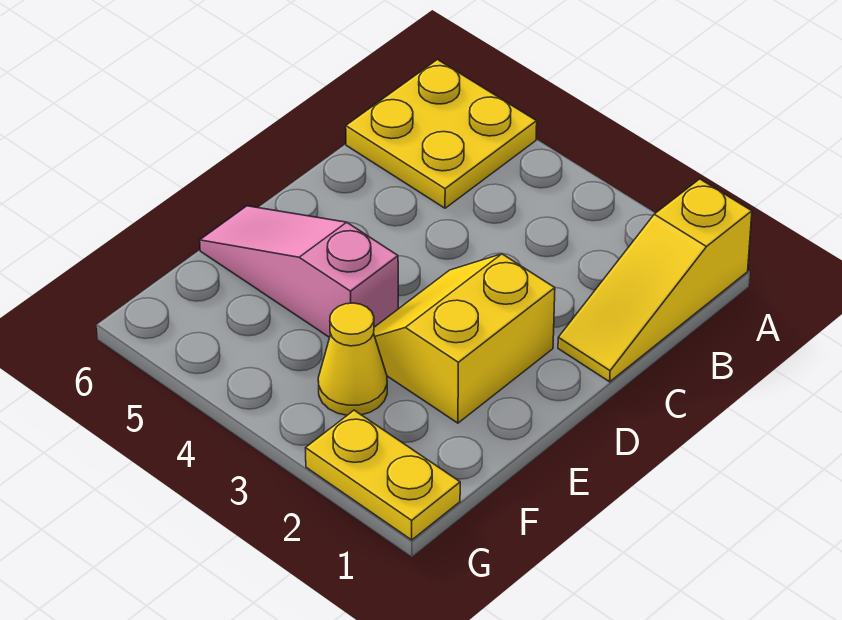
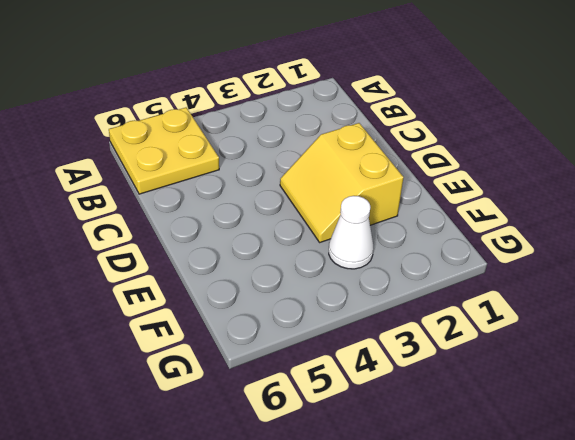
white 1x1 cone [329,196,374,269] -> yellow 1x1 cone [318,303,387,415]
none -> yellow 1x3 slope [558,179,752,382]
none -> pink 1x3 slope [200,206,398,338]

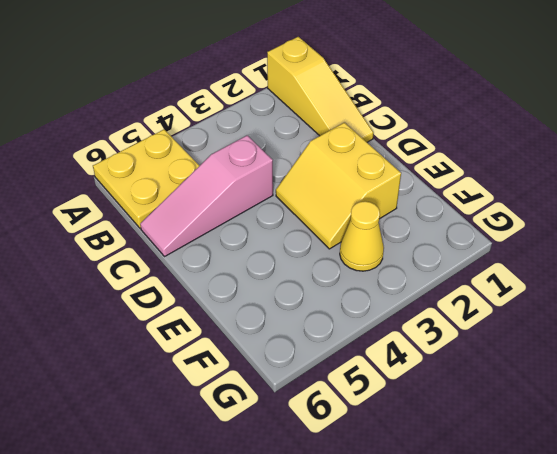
pink 1x3 slope [140,135,273,256] -> pink 1x3 slope moved to [200,206,398,338]
none -> yellow 1x2 plate [306,410,460,540]

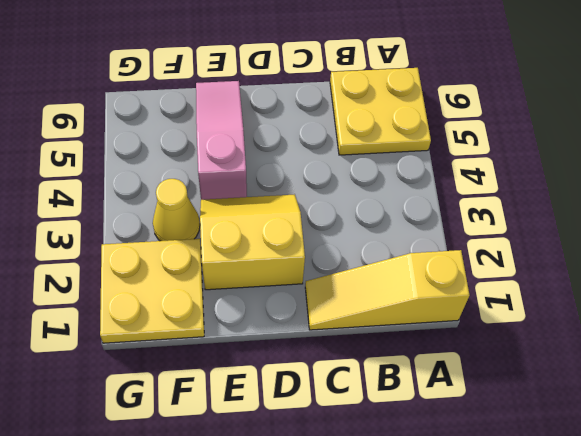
yellow 2x2 plate [100,239,204,343] -> yellow 1x2 plate [306,410,460,540]

